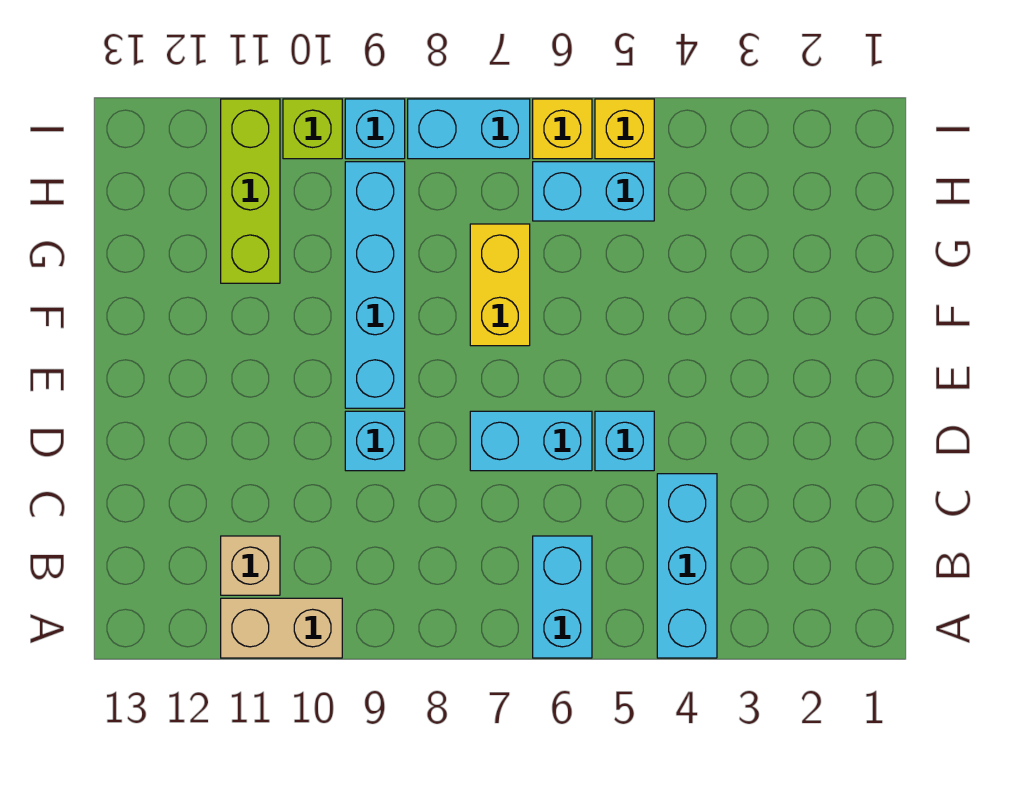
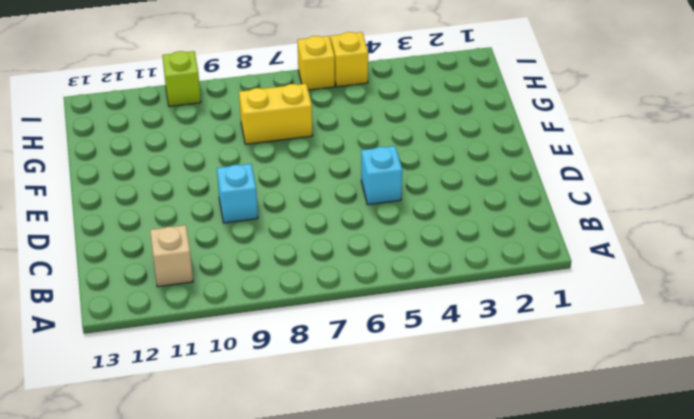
yellow 1x2 brick [239,84,313,144] -> yellow 1x2 brick turned to [470,224,530,346]
none -> cyan 1x3 brick [657,474,717,658]
none -> cyan 1x2 brick [533,536,592,658]
none -> tan 1x2 brick [221,598,342,658]

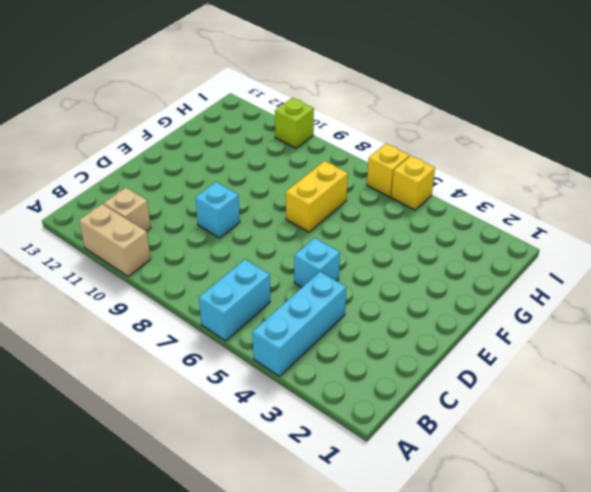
none -> cyan 1x2 brick [470,411,592,471]
none -> cyan 1x4 brick [345,162,405,408]
none -> lime 1x3 brick [221,99,280,283]

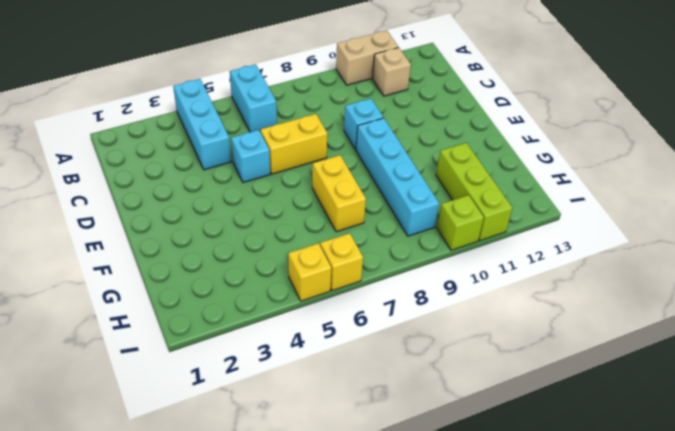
yellow 1x2 brick [260,114,327,174] -> cyan 1x2 brick [470,411,592,471]
none -> cyan 1x2 brick [533,162,654,221]
none -> cyan 1x2 brick [408,99,530,159]
none -> cyan 1x1 brick [345,99,405,159]

